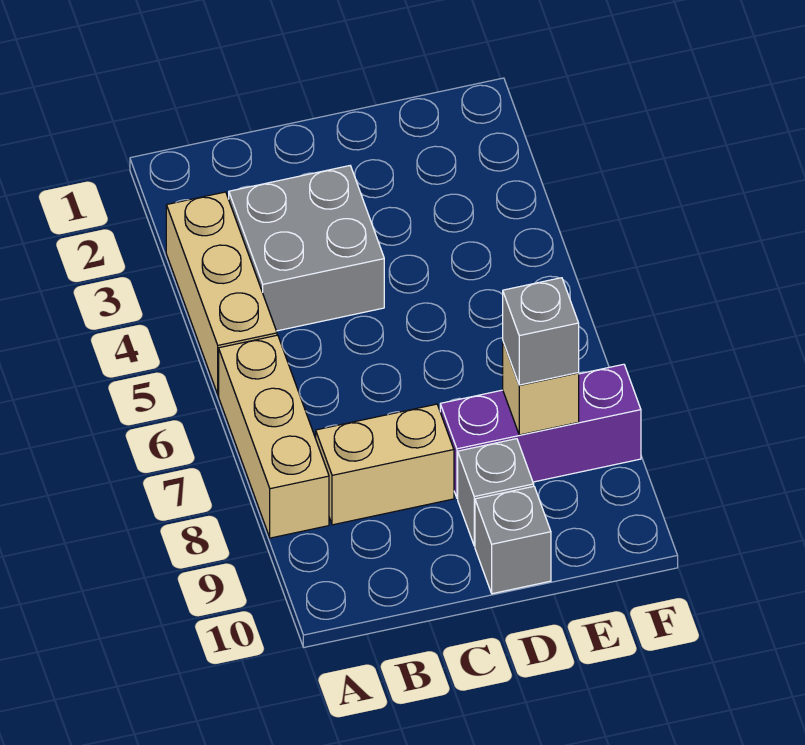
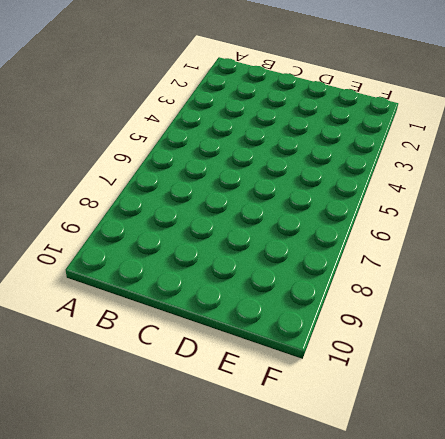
none -> tan 1x3 brick [166,192,277,395]
none -> tan 1x3 brick [219,335,329,538]

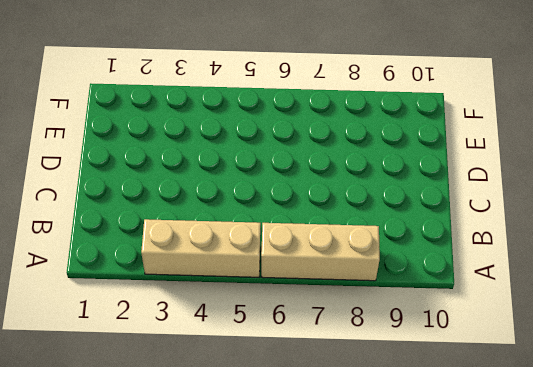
none -> grey 2x2 brick [229,166,384,331]
none -> tan 1x2 brick [316,404,454,525]

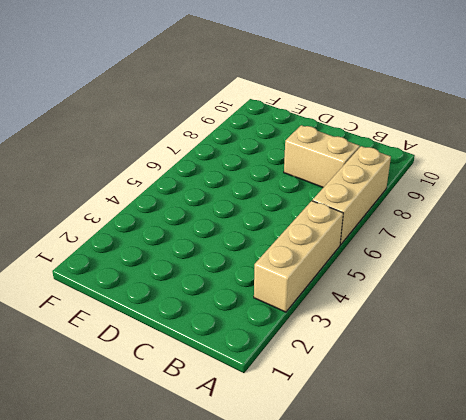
none -> grey 2x2 brick [229,166,384,331]
none -> purple 1x3 brick [440,364,641,498]

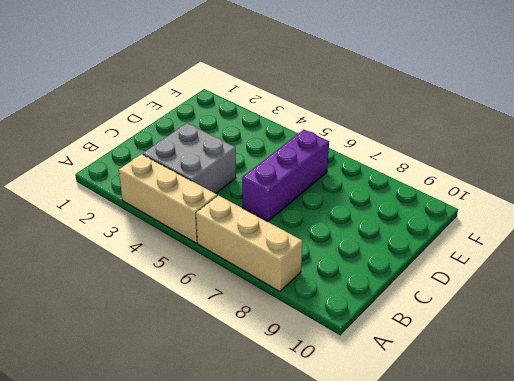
purple 1x3 brick [242,130,329,222] -> purple 1x3 brick moved to [440,364,641,498]
none -> tan 1x2 brick [316,404,454,525]
none -> grey 1x1 brick [458,439,534,546]

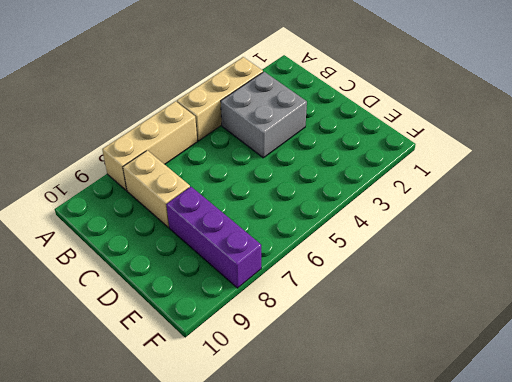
none -> grey 1x1 brick [458,439,534,546]
none -> grey 1x1 brick [475,486,551,594]

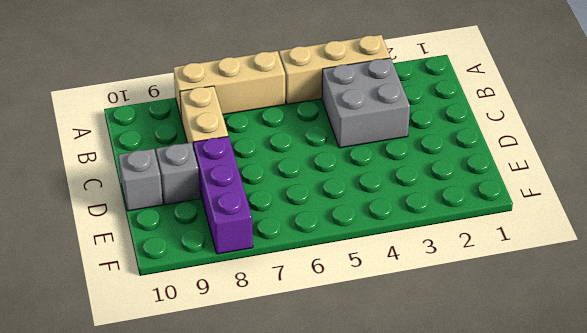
none -> tan 1x1 brick [503,342,579,435]
none -> grey 1x1 brick [503,278,579,385]

